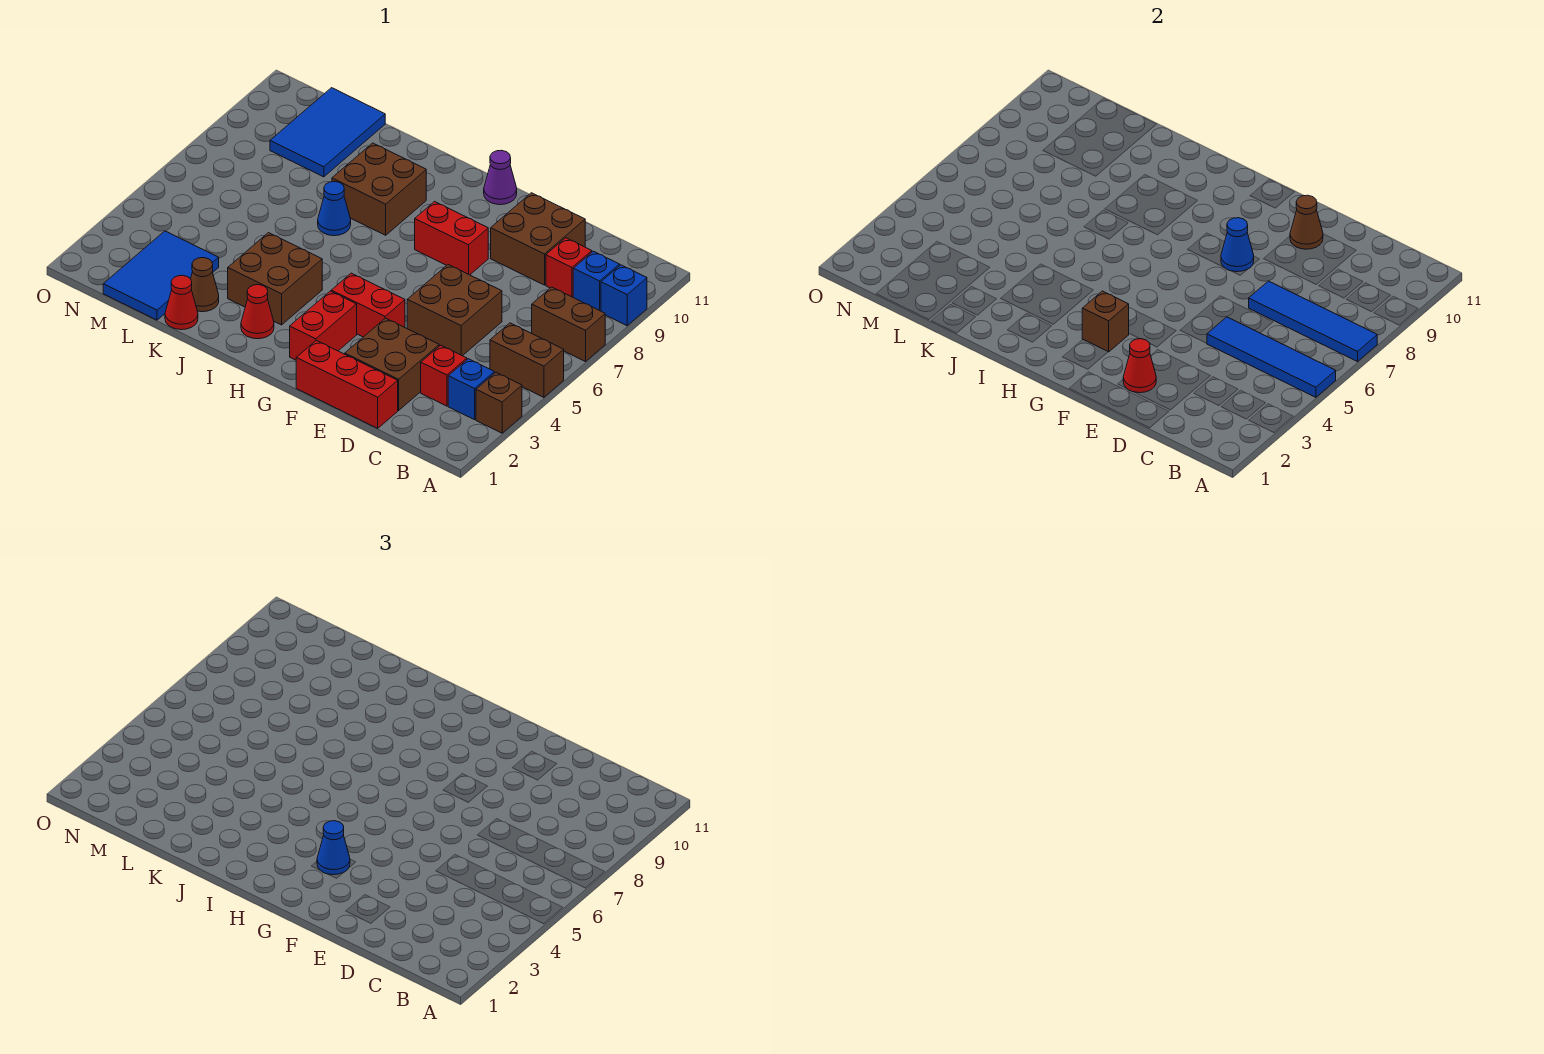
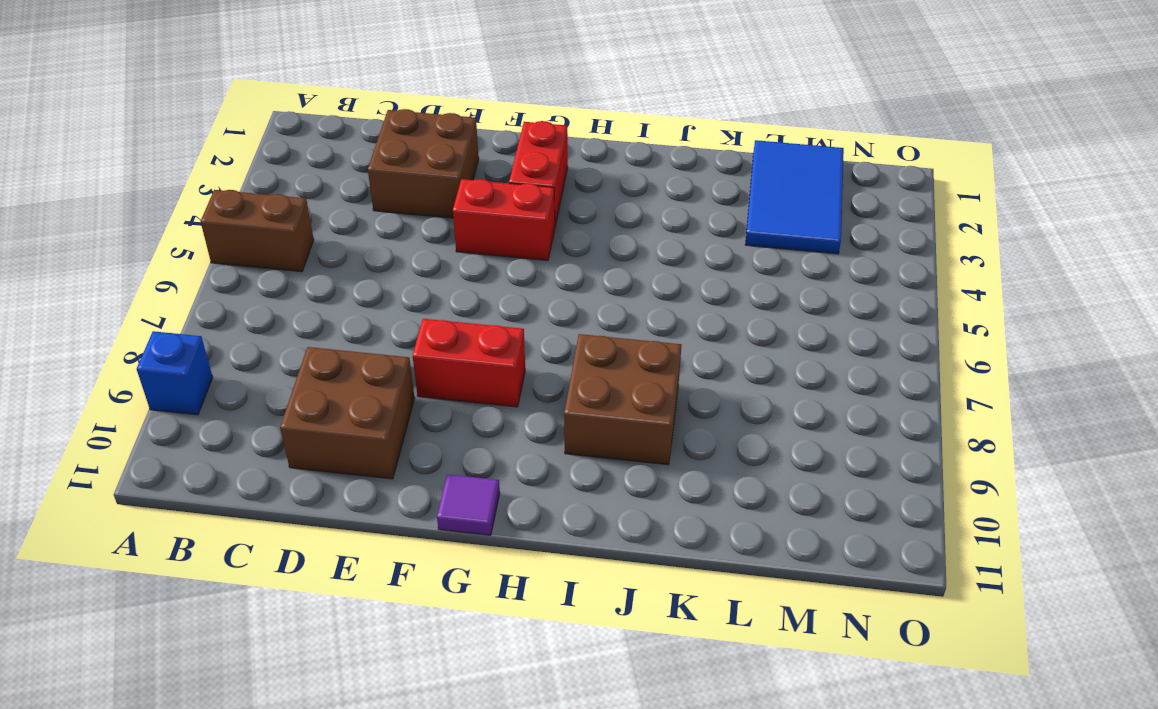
purple 1x1 tile [437,474,500,535] -> purple 1x1 cone [484,150,517,205]
none -> brown 1x1 brick [476,372,522,433]
none -> brown 1x2 brick [532,287,605,362]
none -> blue 1x1 brick [448,359,494,420]
none -> blue 1x1 brick [573,251,620,311]

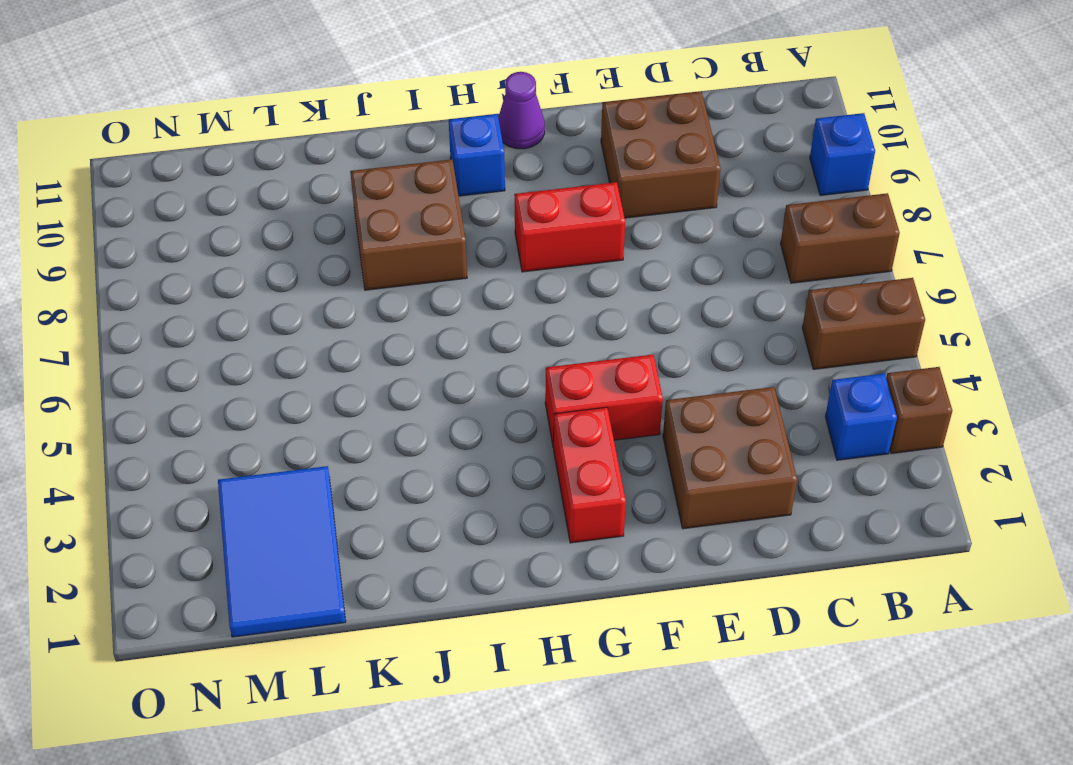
blue 1x1 brick [449,114,505,196] -> blue 1x1 brick moved to [573,251,620,311]
none -> red 1x1 brick [421,345,467,406]
none -> red 1x1 brick [546,238,592,297]
none -> red 1x3 brick [296,341,398,428]
none -> brown 2x2 brick [407,265,502,356]

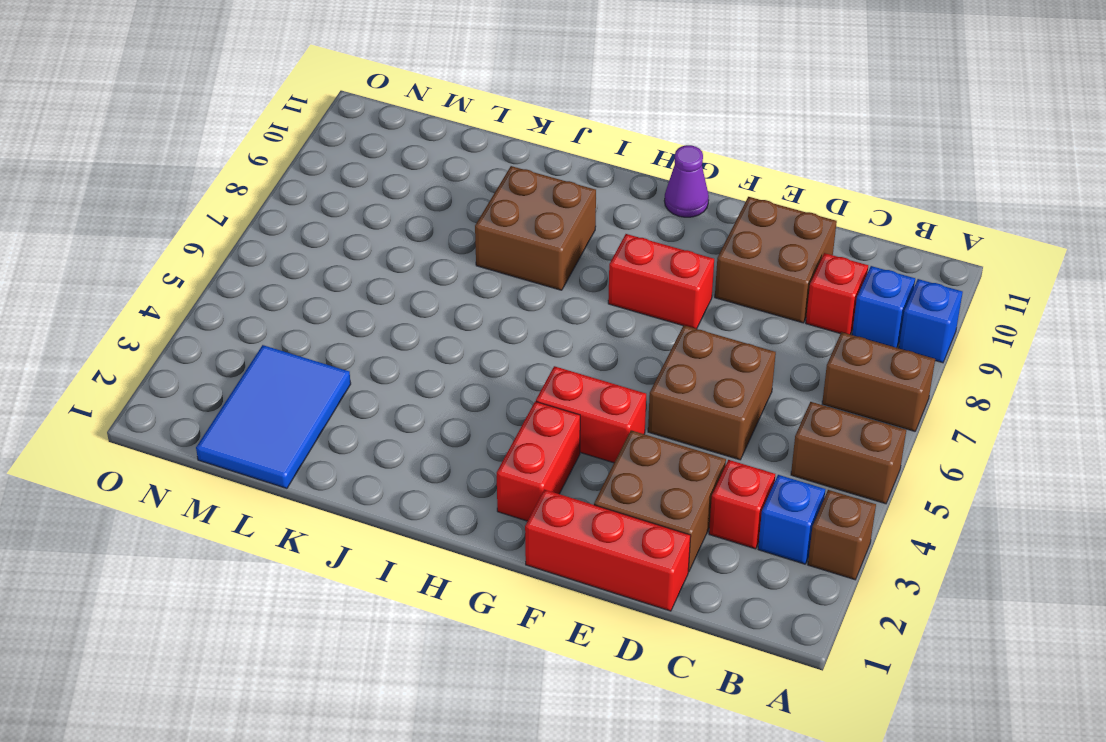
none -> red 1x1 cone [241,285,274,339]
none -> brown 2x2 brick [228,233,322,325]
none -> blue 1x1 cone [318,181,351,236]
none -> red 1x1 cone [165,275,198,330]

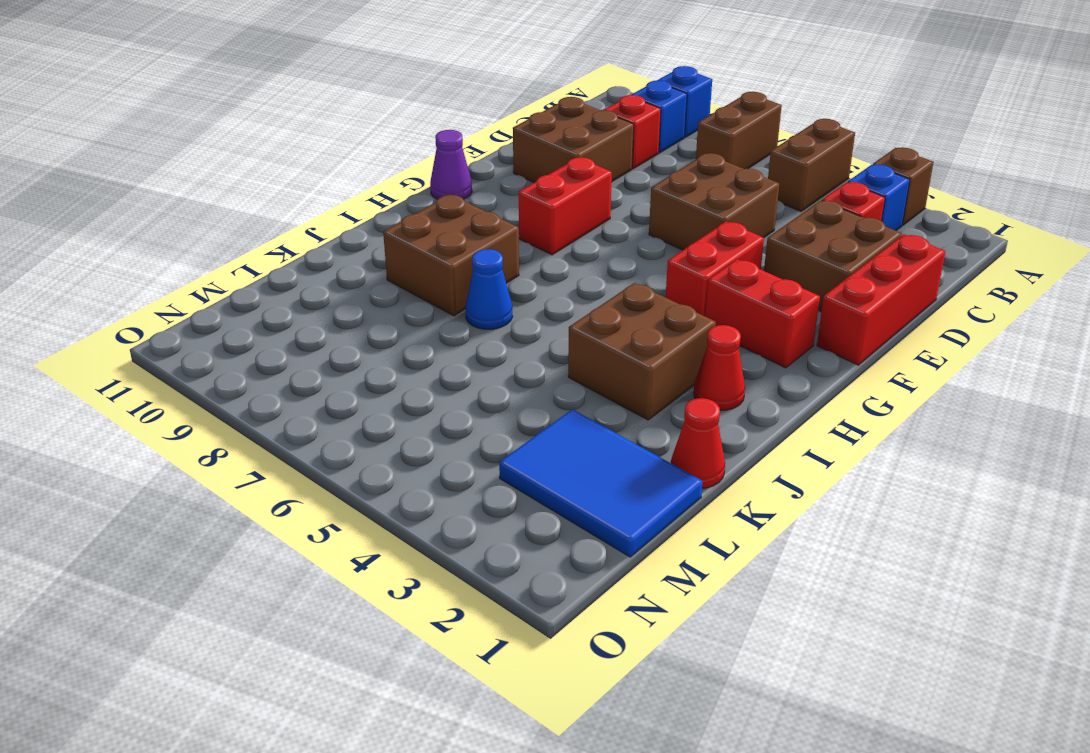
none -> brown 1x1 cone [191,258,219,312]
none -> blue 2x3 tile [270,88,385,177]
none -> blue 1x4 tile [1207,317,1336,397]
none -> blue 1x4 tile [1249,281,1377,362]

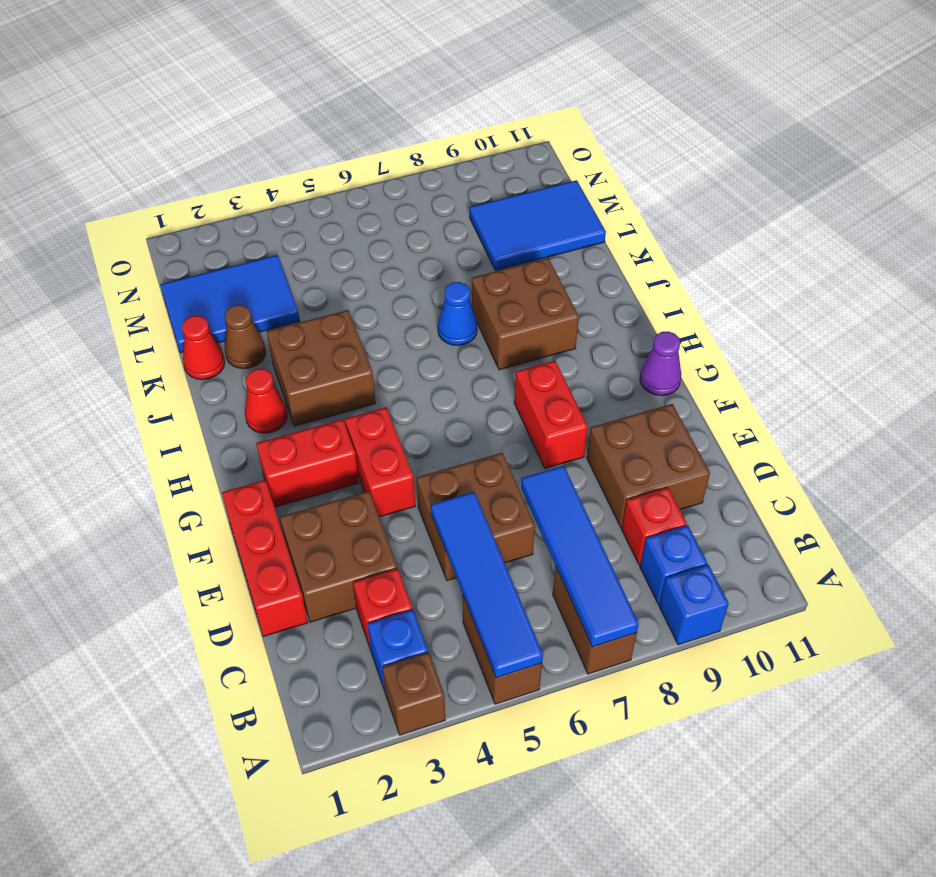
none -> red 1x1 cone [1123,339,1156,393]
none -> brown 1x1 cone [1290,195,1323,249]
none -> blue 1x1 cone [1221,218,1254,272]
none -> brown 1x1 brick [1082,291,1129,352]

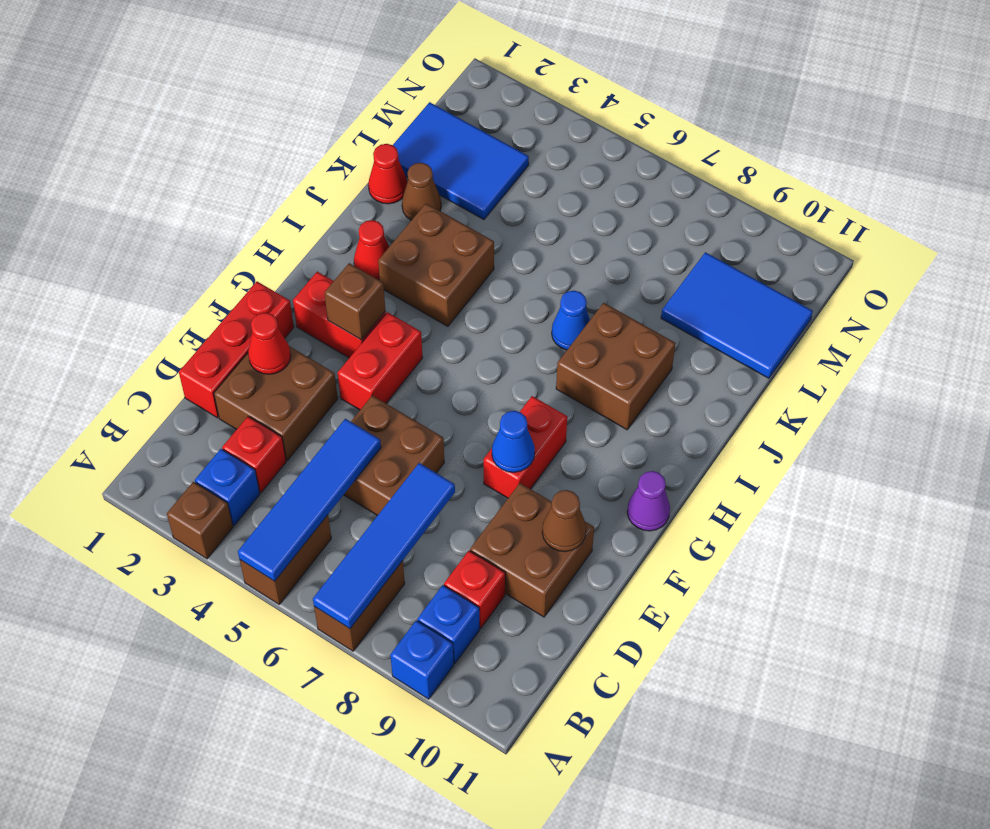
none -> blue 1x1 cone [317,821,350,875]

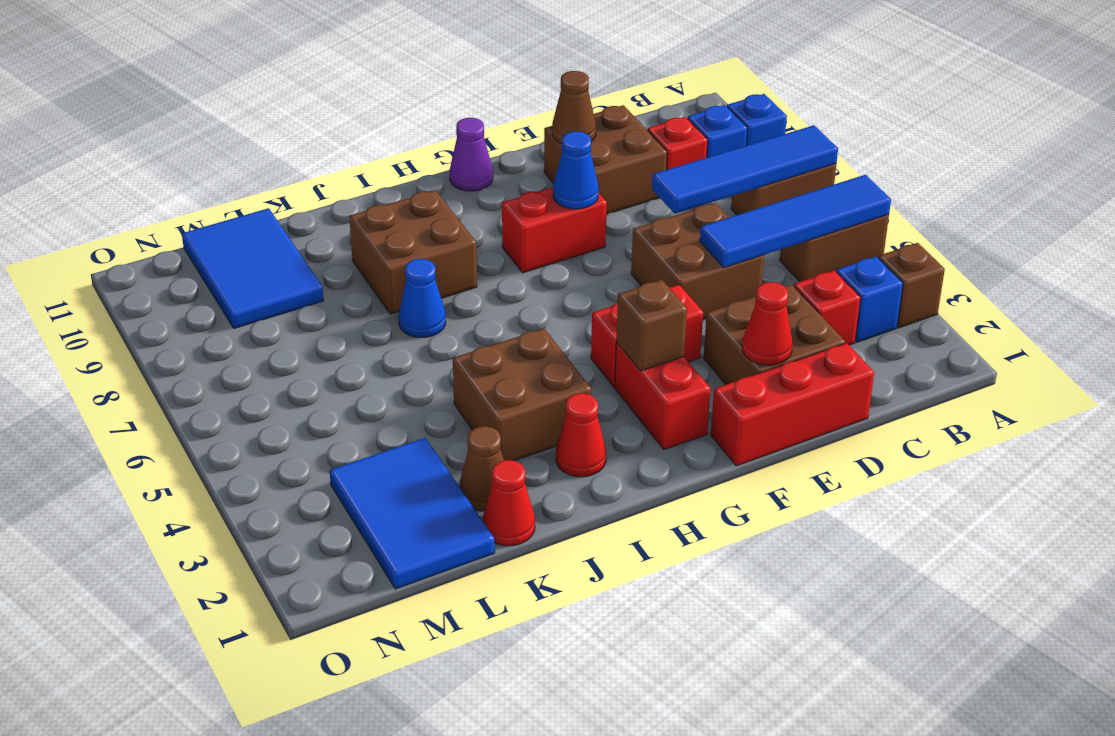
none -> blue 1x1 cone [317,821,350,875]

